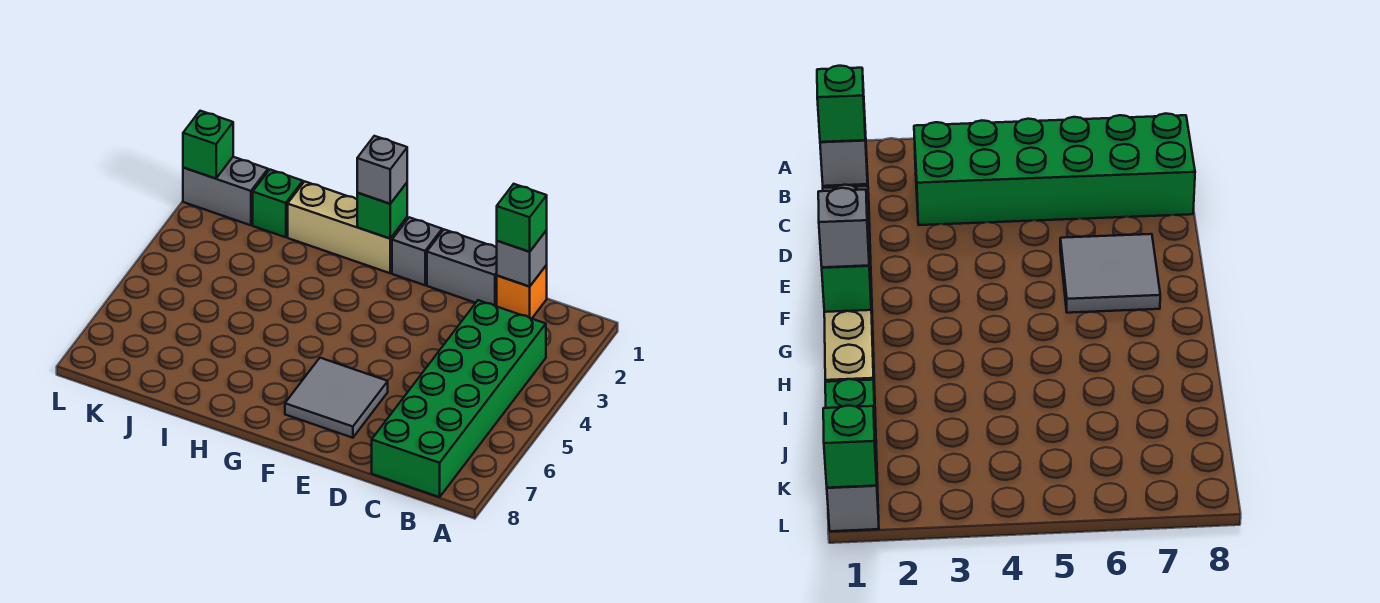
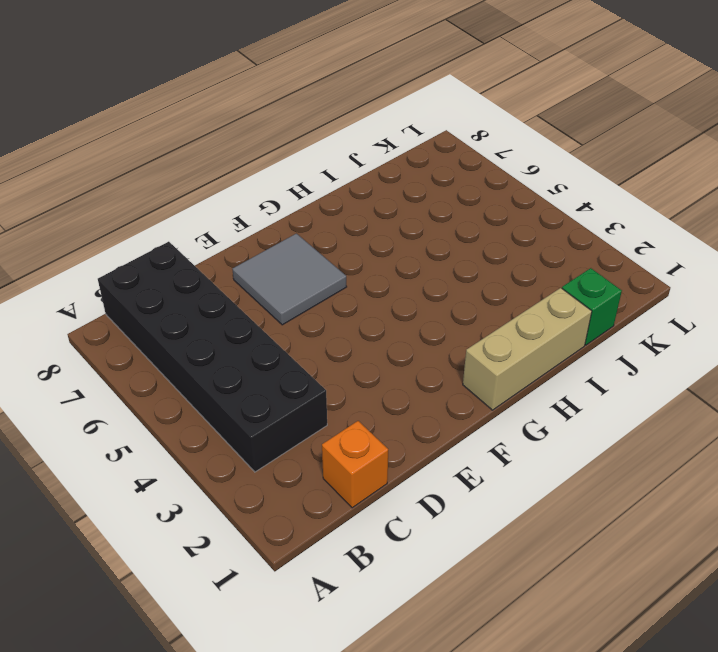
black 2x6 brick [98,242,327,472] -> green 2x6 brick [372,300,546,497]
none -> grey 1x2 brick [427,230,497,306]
none -> grey 1x1 brick [392,217,442,285]
none -> grey 1x2 brick [183,157,268,225]

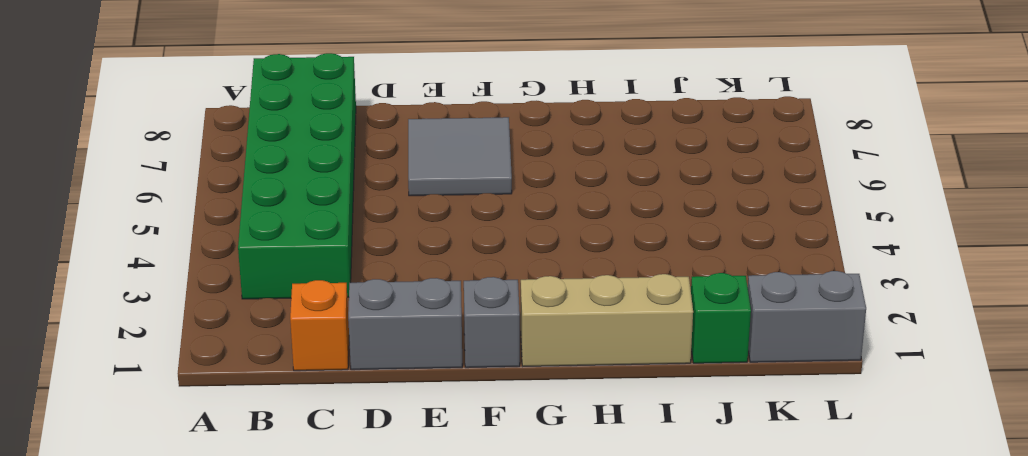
none -> grey 1x1 brick [496,230,547,287]
none -> green 1x1 brick [357,183,407,238]
none -> green 1x1 brick [183,111,233,179]

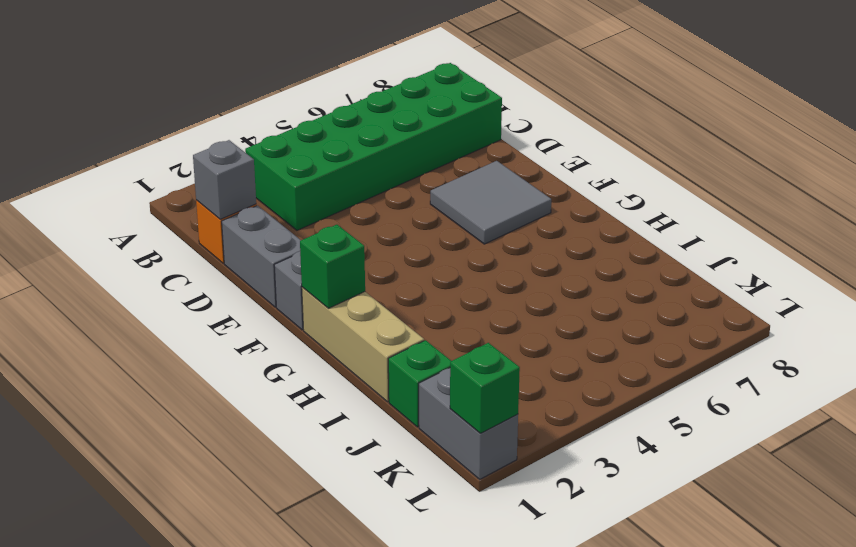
none -> green 1x1 brick [497,184,547,252]
none -> grey 1x1 brick [357,136,407,204]

